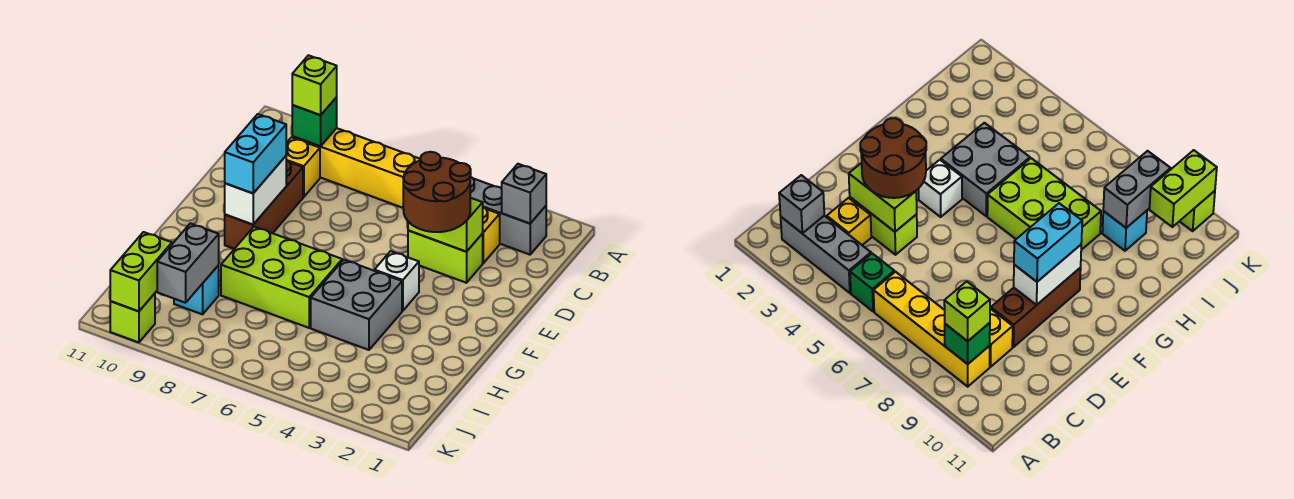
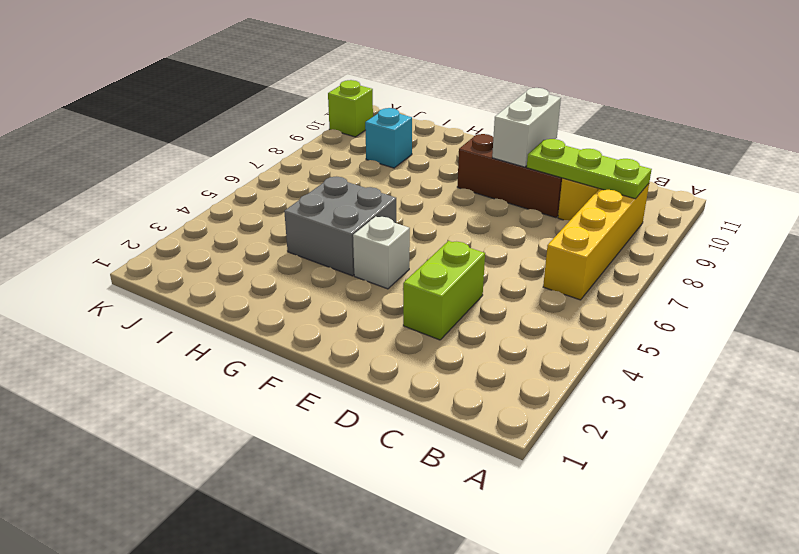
lime 1x3 plate [527,139,652,199] -> green 1x1 brick [292,97,337,146]
white 1x2 brick [492,88,561,167] -> white 1x2 brick turned to [225,156,286,225]
none -> grey 1x3 brick [470,177,546,255]
none -> green 1x1 brick [850,253,894,311]
none -> yellow 1x1 brick [482,207,500,263]

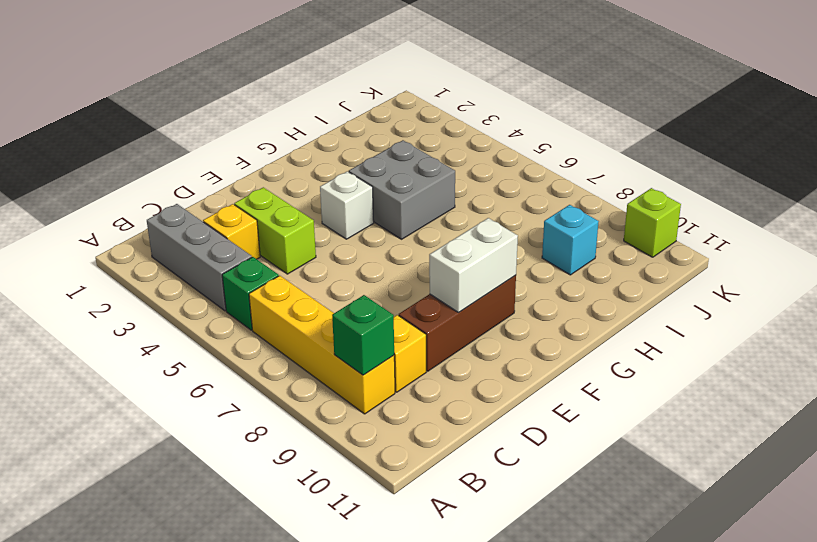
none -> lime 2x3 brick [221,227,342,328]
none -> grey 1x1 brick [502,164,546,223]
none -> lime 1x2 brick [408,198,483,252]

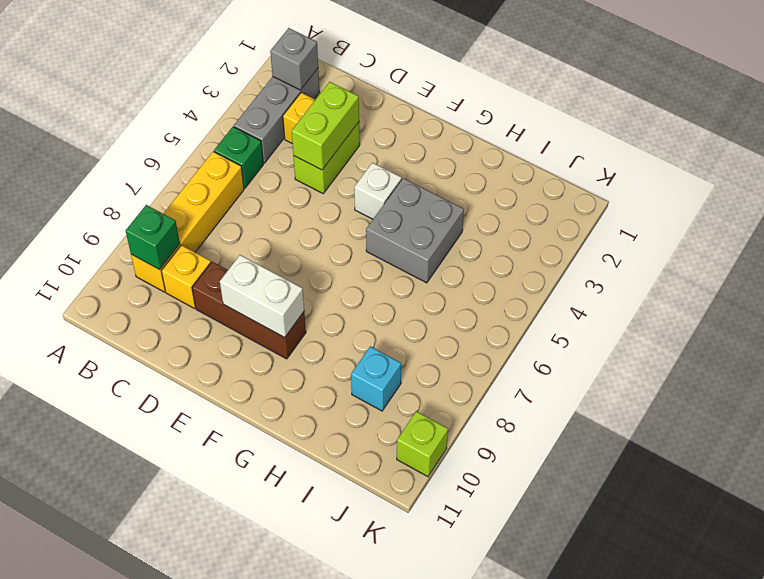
none -> lime 2x3 brick [221,227,342,328]
none -> grey 1x2 brick [157,223,219,303]
none -> lime 1x2 brick [110,232,172,311]

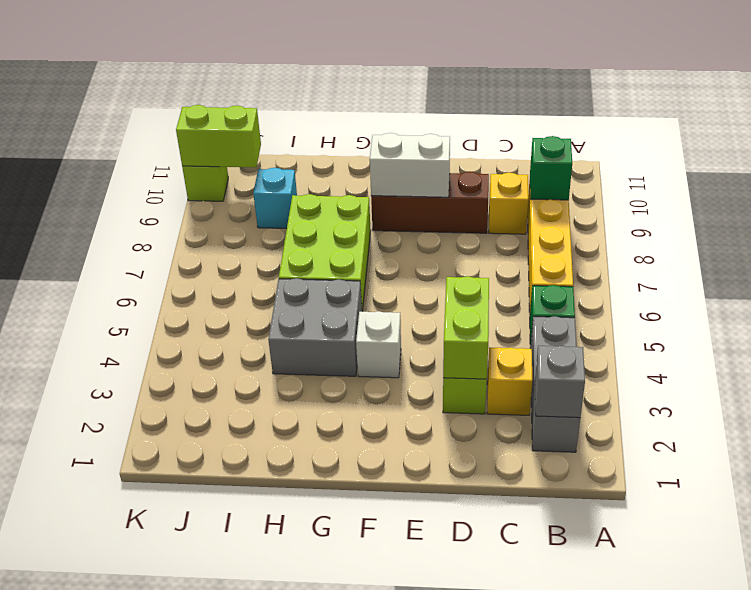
none -> grey 1x2 brick [157,223,219,303]
none -> lime 1x1 brick [292,55,337,115]
none -> brown 2x2 round brick [403,152,471,232]

